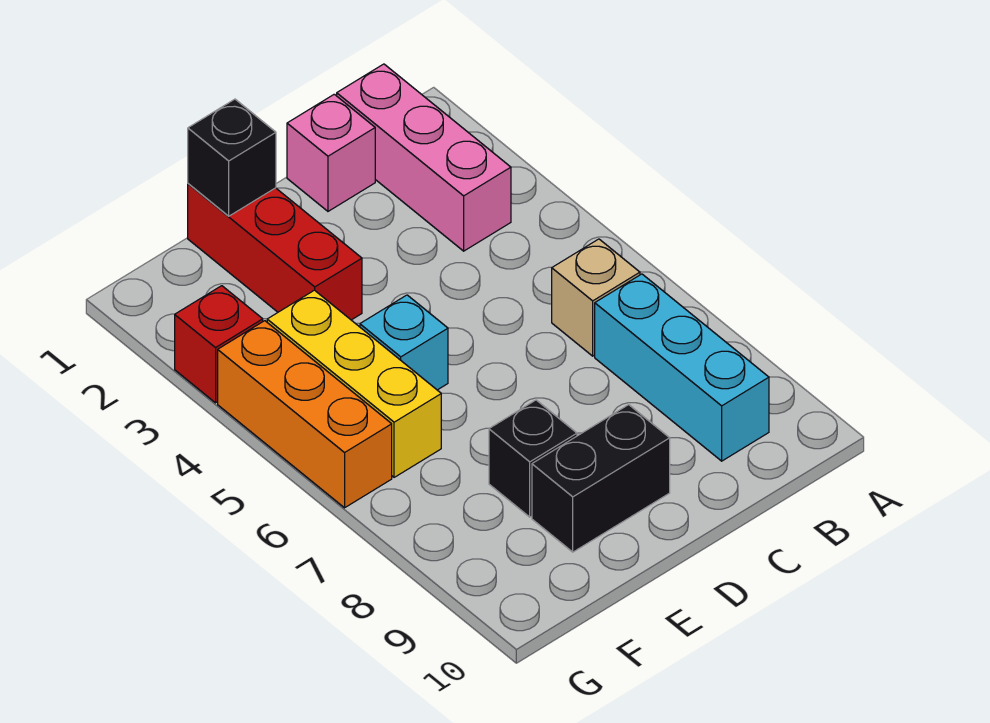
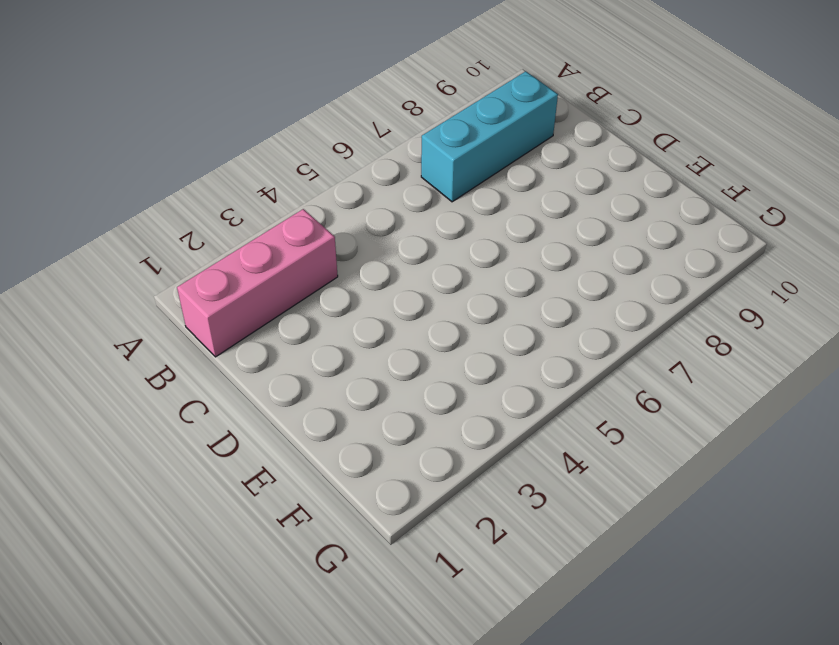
none -> tan 1x1 brick [552,239,640,356]
none -> pink 1x1 brick [287,94,375,211]
none -> black 1x2 brick [532,405,670,552]

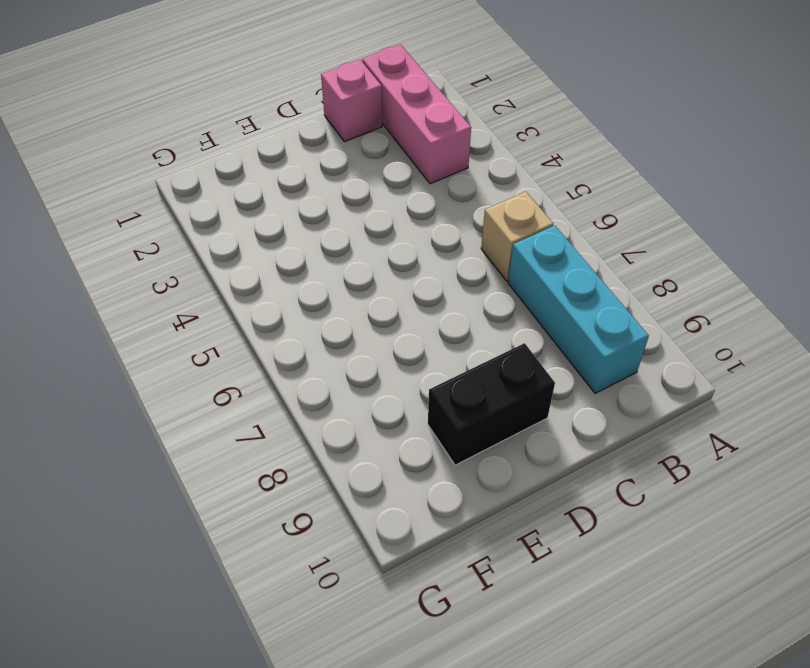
none -> red 1x3 brick [188,184,362,320]
none -> cyan 1x1 brick [360,295,448,390]
none -> black 1x1 brick [489,400,577,517]

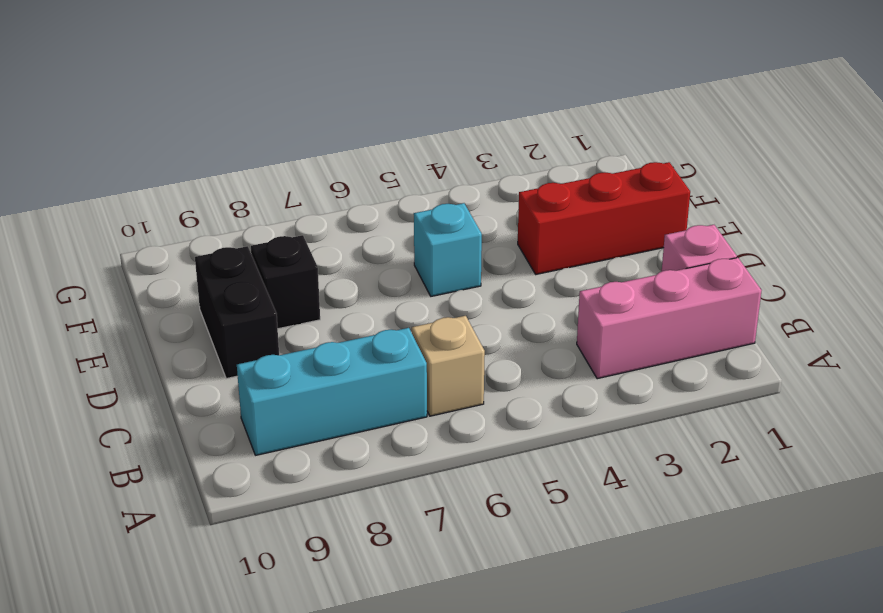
none -> yellow 1x3 brick [267,290,441,477]
none -> red 1x1 brick [175,286,263,403]
none -> orange 1x3 brick [218,321,392,508]

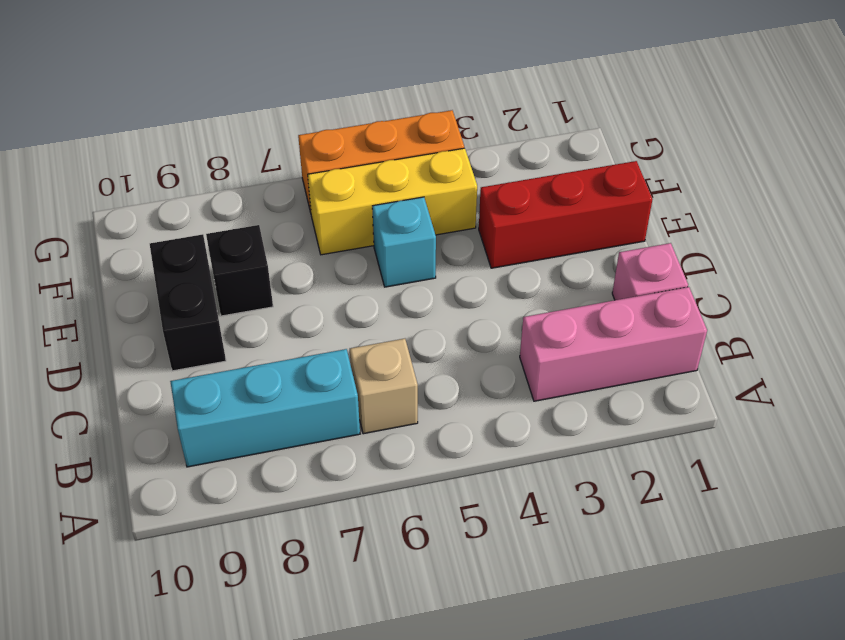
none -> red 1x1 brick [175,286,263,403]
none -> black 1x1 brick [188,99,276,216]

